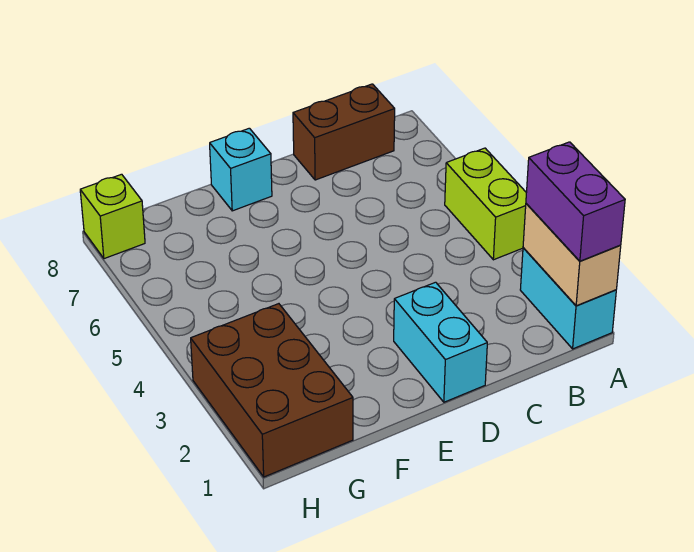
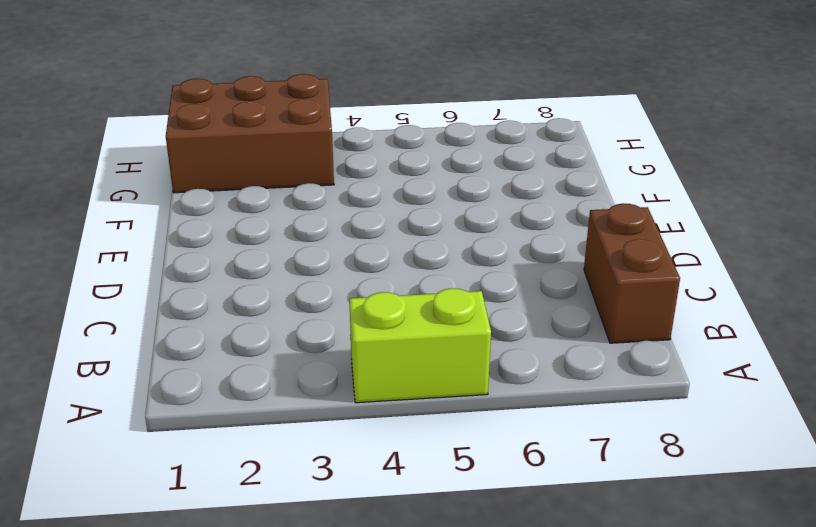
none -> cyan 1x2 brick [520,248,616,349]
none -> cyan 1x2 brick [394,282,487,402]

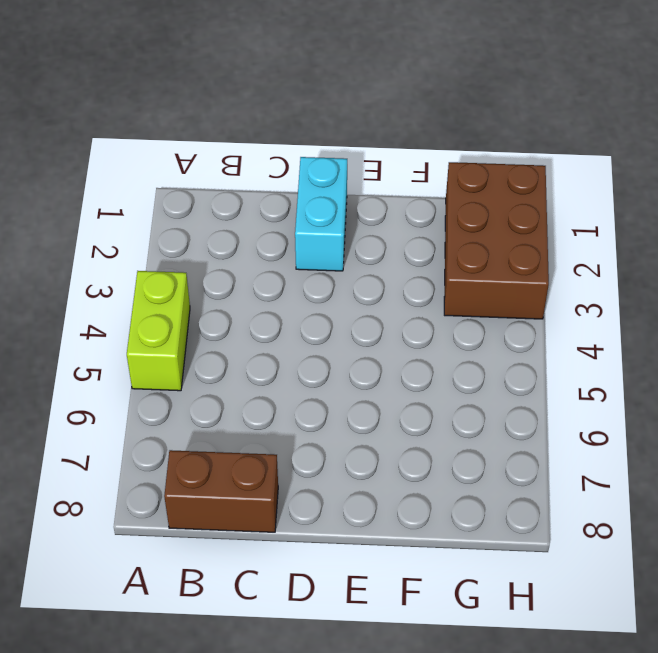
none -> cyan 1x2 brick [520,248,616,349]
none -> cyan 1x1 brick [210,128,272,211]

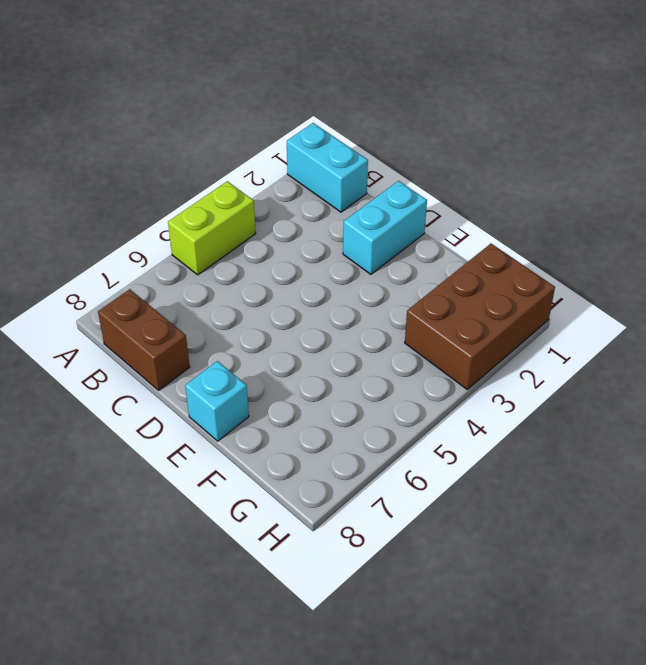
cyan 1x2 brick [287,123,368,212] -> cyan 1x2 brick turned to [520,248,616,349]
none -> lime 1x1 brick [80,174,145,259]
none -> tan 1x2 brick [523,204,621,306]

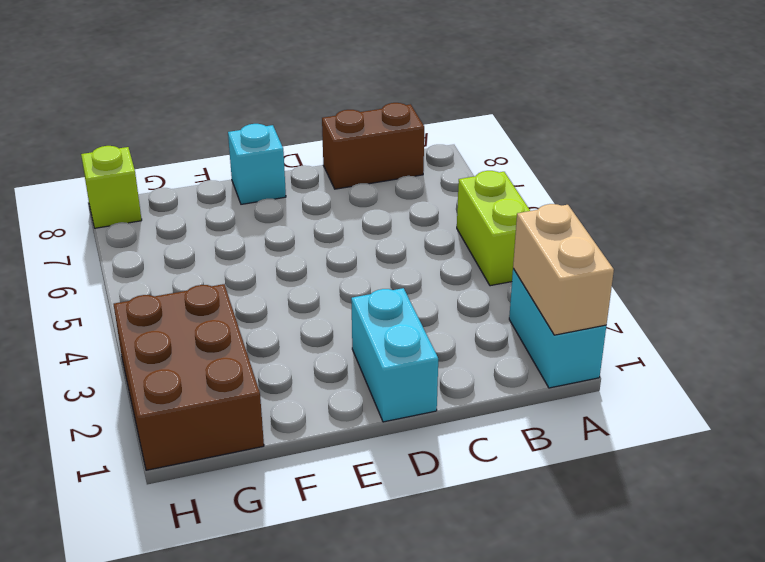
none -> purple 1x2 brick [526,142,625,261]

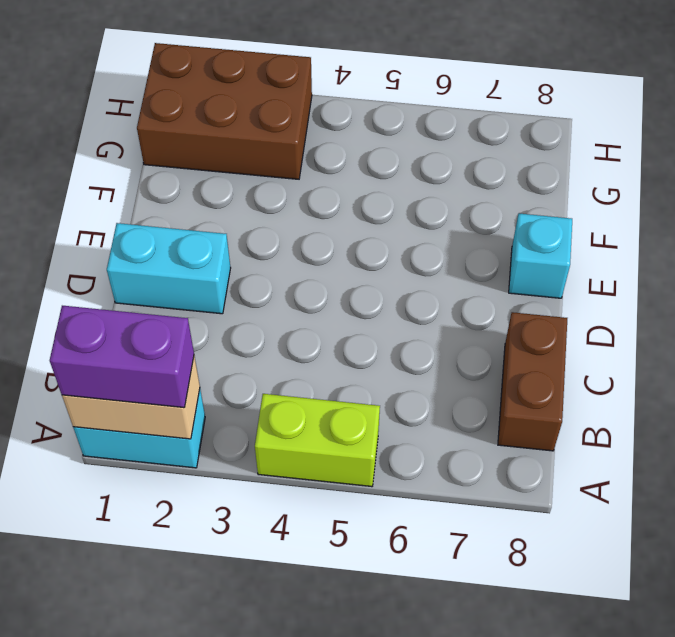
none -> lime 1x1 brick [80,174,145,259]

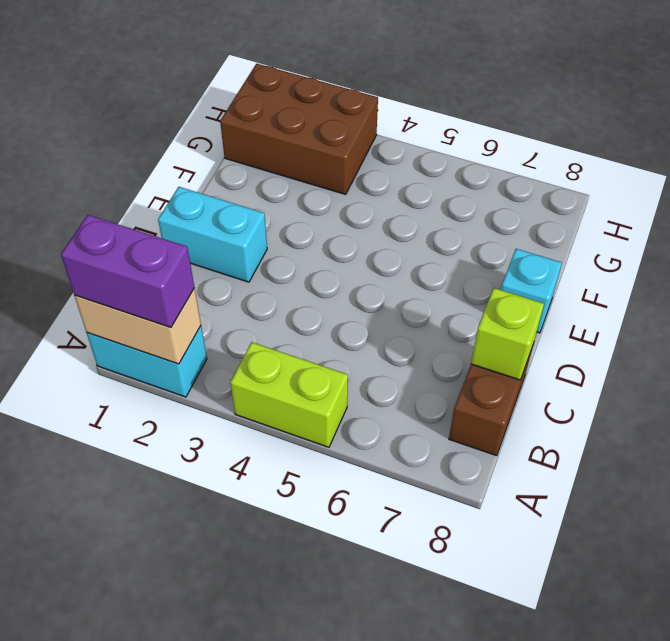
lime 1x1 brick [471,288,544,380] -> lime 1x1 brick moved to [80,174,145,259]

